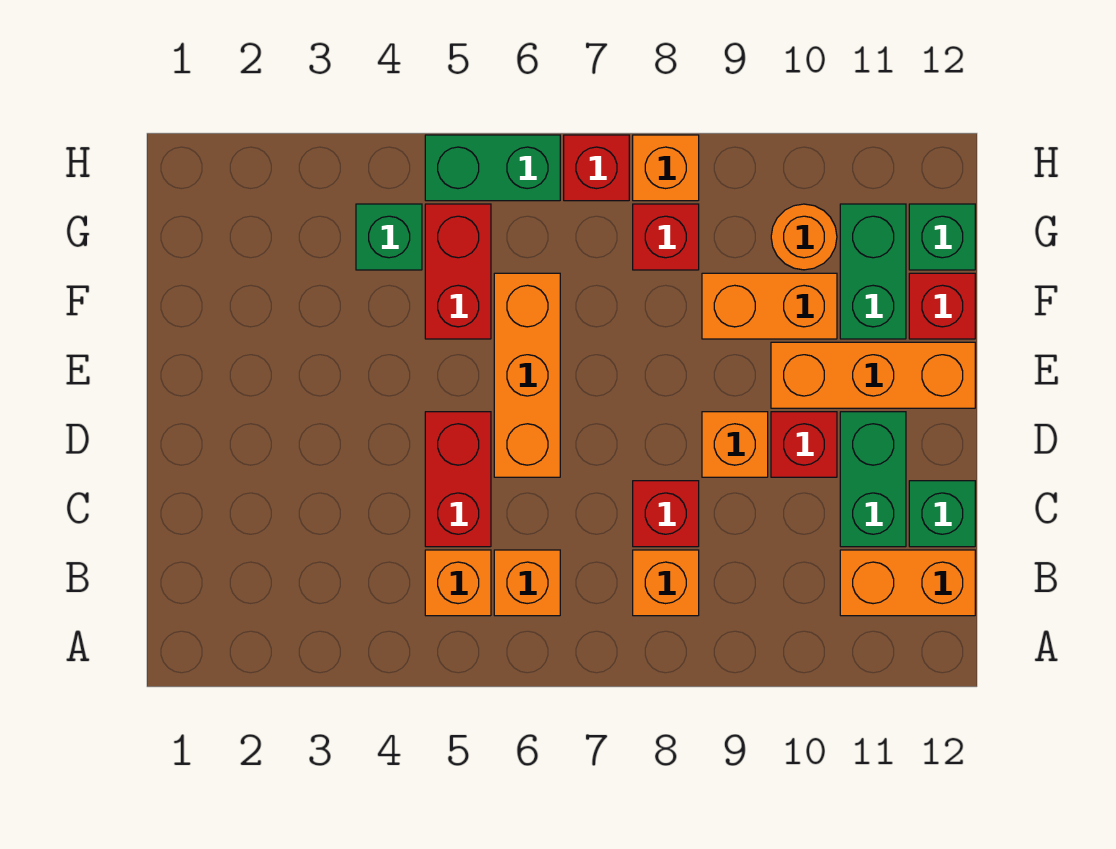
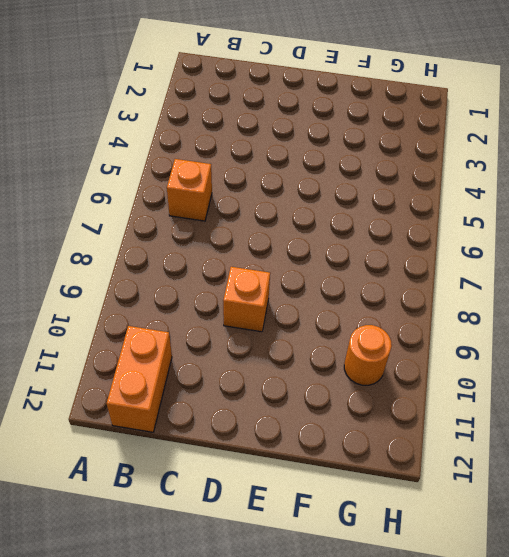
none -> orange 1x1 brick [425,550,491,616]
none -> orange 1x1 brick [633,550,699,616]
none -> red 1x2 brick [425,412,491,547]

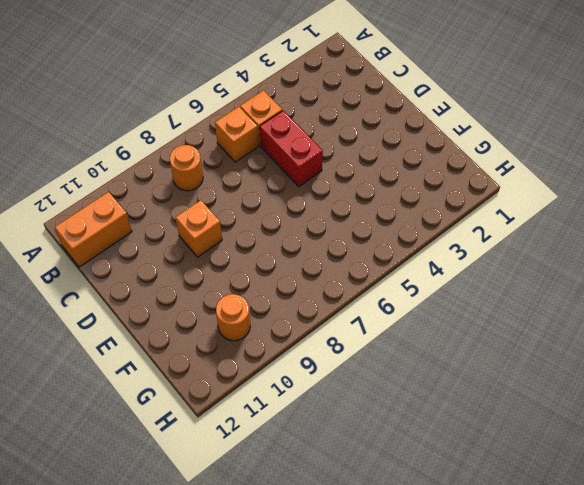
orange 1x1 round brick [170,145,203,191] -> orange 1x1 brick [633,550,699,616]
none -> red 1x1 brick [633,481,699,547]
none -> green 1x2 brick [840,412,906,547]
none -> green 1x1 brick [909,481,975,547]

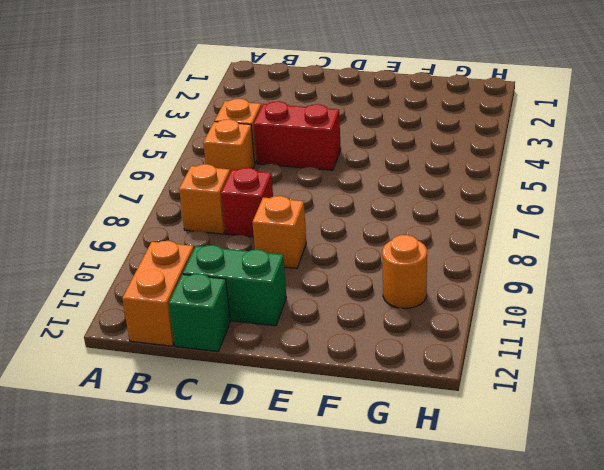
none -> orange 1x3 brick [494,273,560,477]
none -> red 1x1 brick [771,412,837,477]
none -> orange 1x3 brick [771,342,975,408]

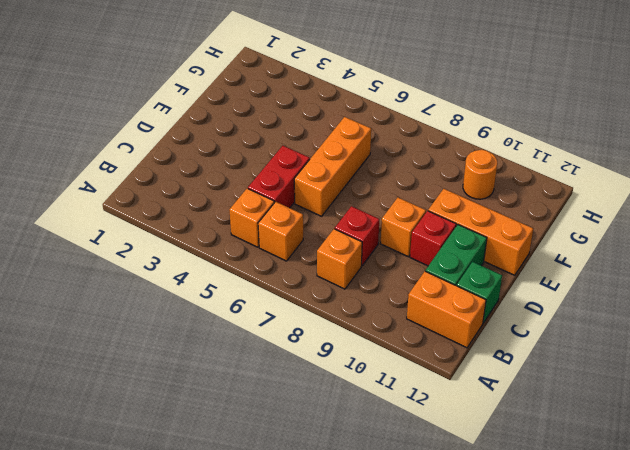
none -> red 1x2 brick [425,204,491,339]
none -> orange 1x2 brick [702,273,837,339]
none -> green 1x2 brick [840,204,906,339]

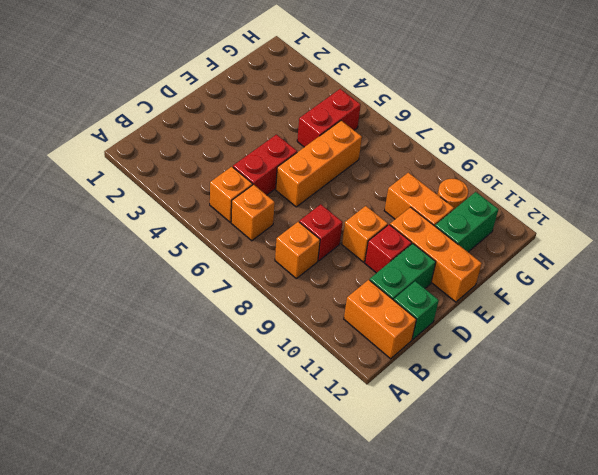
none -> red 1x1 brick [909,273,975,339]
none -> green 1x1 brick [356,204,422,270]
none -> red 1x1 brick [633,204,699,270]

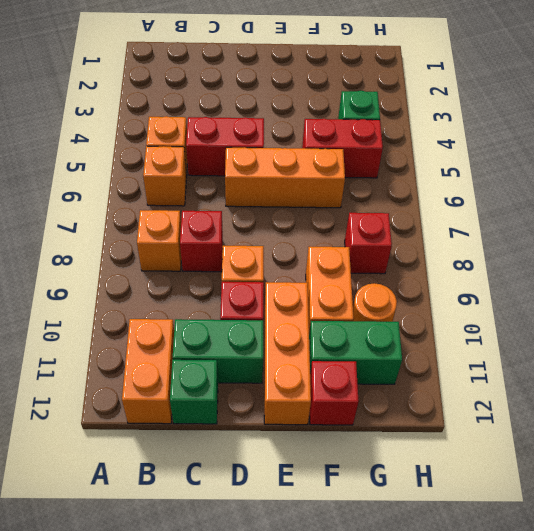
none -> green 1x1 brick [909,204,975,270]
none -> green 1x2 brick [425,135,560,201]
none -> red 1x1 brick [564,135,629,201]

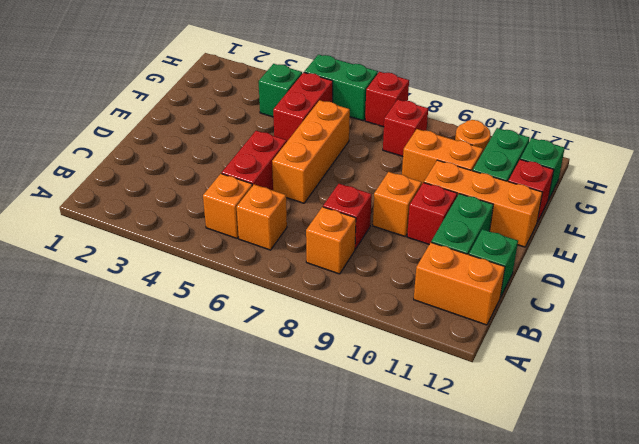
none -> orange 1x1 brick [633,135,699,201]

